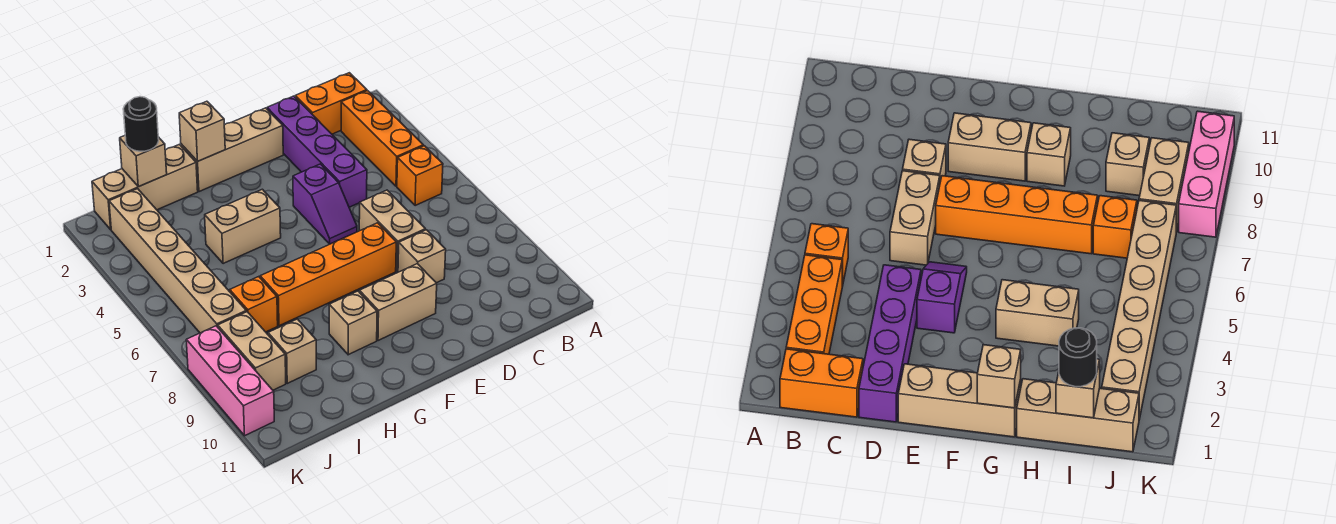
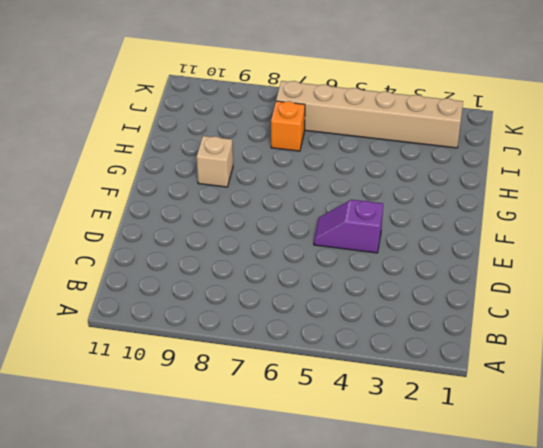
none -> orange 1x2 brick [295,73,367,134]
none -> orange 1x3 brick [341,91,423,186]
none -> orange 1x1 brick [397,146,443,206]

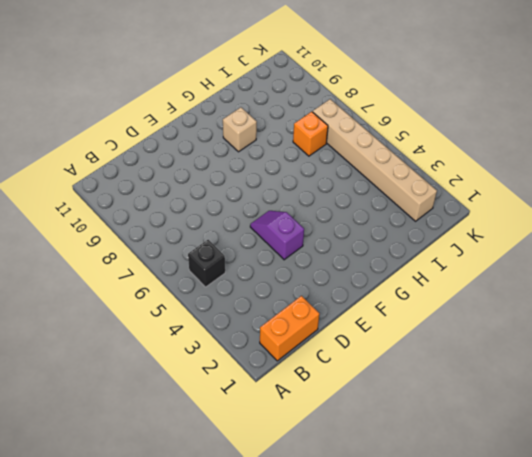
black 1x1 brick [188,240,225,287] -> orange 1x1 brick [397,146,443,206]
none -> orange 1x3 brick [341,91,423,186]
none -> purple 1x4 brick [267,96,367,207]
none -> tan 1x2 brick [359,190,425,271]

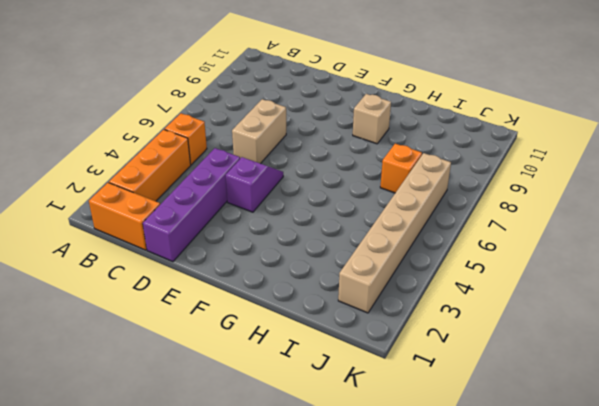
none -> tan 1x1 brick [398,230,446,283]
none -> tan 1x3 brick [181,108,283,192]
none -> orange 1x4 brick [260,223,396,326]

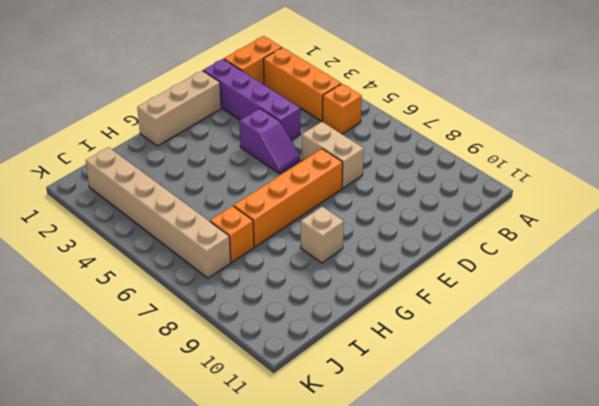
none -> tan 1x1 brick [398,230,446,283]
none -> tan 1x2 brick [359,264,437,341]
none -> tan 1x2 brick [205,189,281,264]

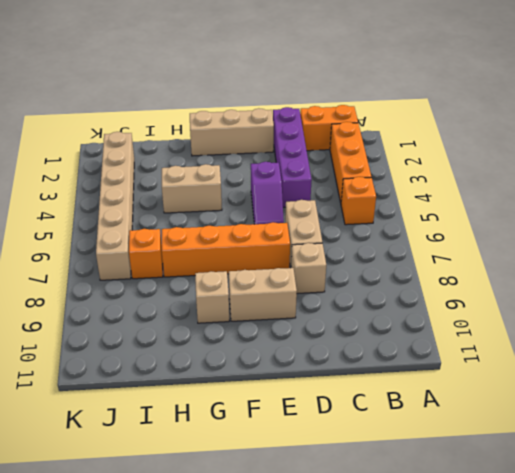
none -> tan 1x3 brick [92,144,198,230]
none -> tan 1x1 brick [268,319,316,383]
none -> tan 1x2 brick [218,312,286,390]

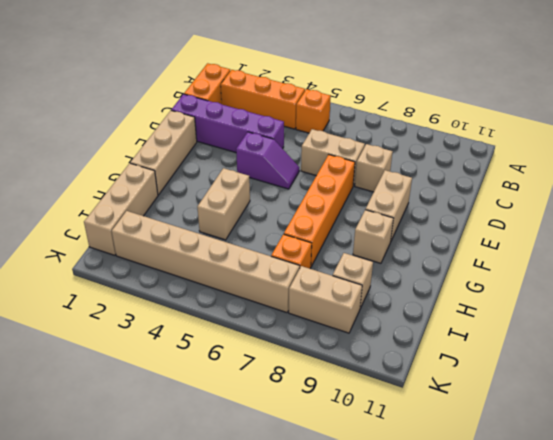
none -> pink 1x3 brick [186,326,274,436]
none -> tan 1x1 brick [179,101,225,161]
none -> tan 1x1 brick [120,136,167,187]

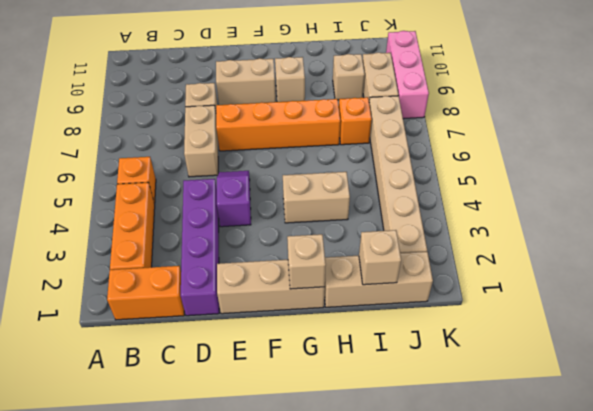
none -> black 1x1 round brick [123,97,159,151]

